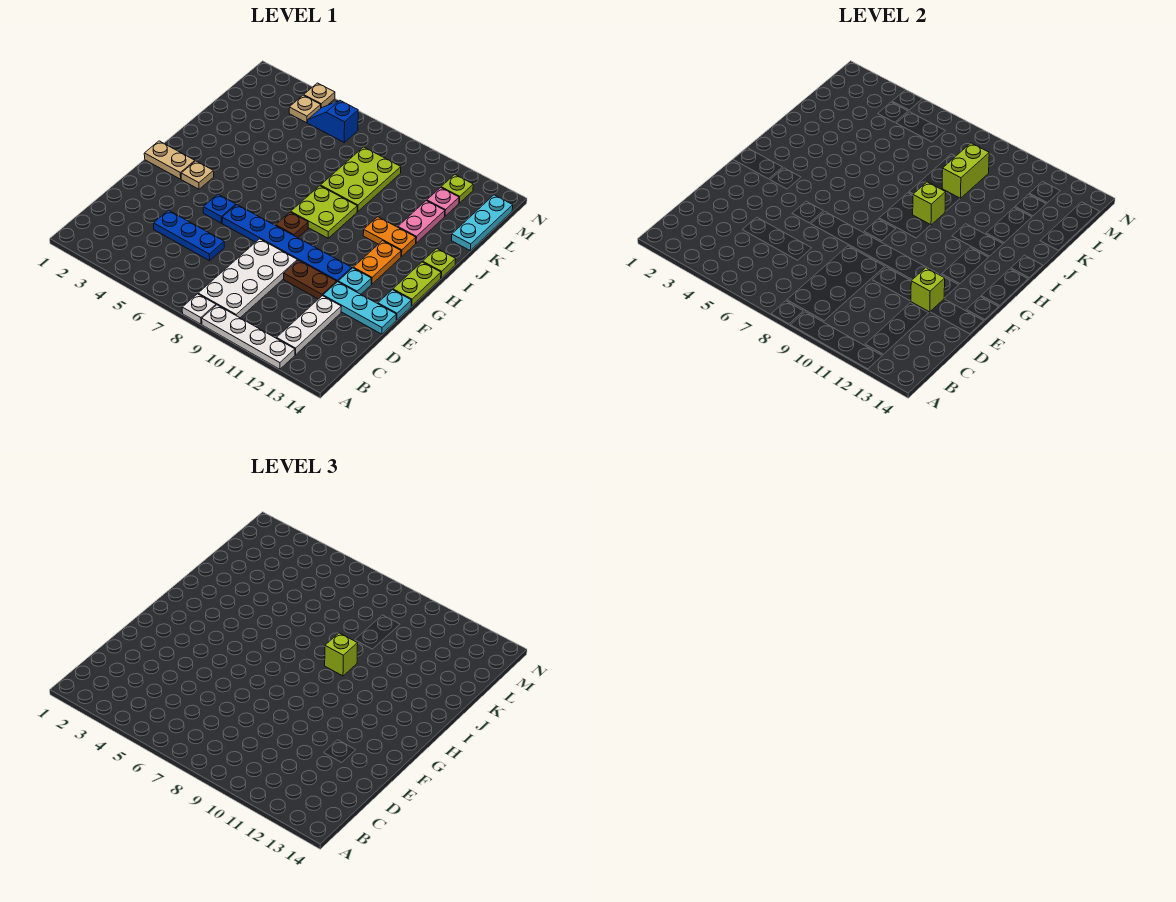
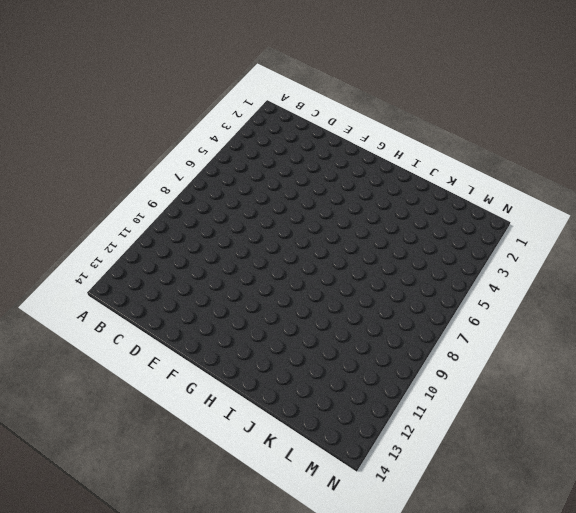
none -> white 1x1 plate [182,294,216,324]
none -> white 1x4 plate [202,305,295,369]
none -> white 2x4 plate [198,239,297,318]
none -> white 1x3 plate [277,296,341,355]

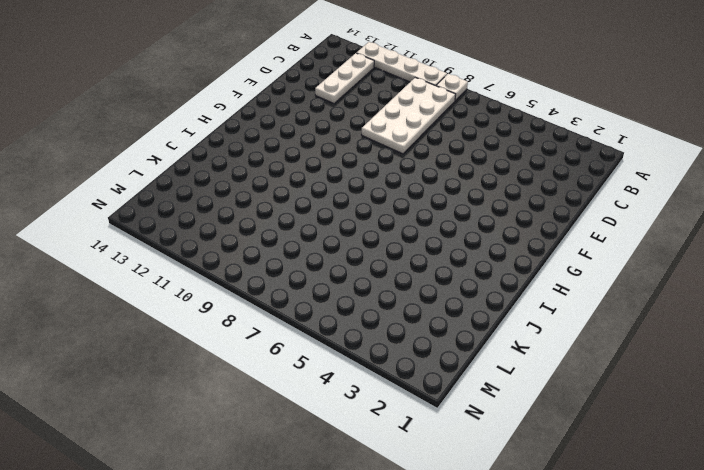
none -> blue 1x3 plate [154,210,224,261]
none -> brown 1x2 plate [284,260,337,299]
none -> cyan 1x3 plate [323,282,396,334]
none -> blue 1x1 plate [203,194,236,223]

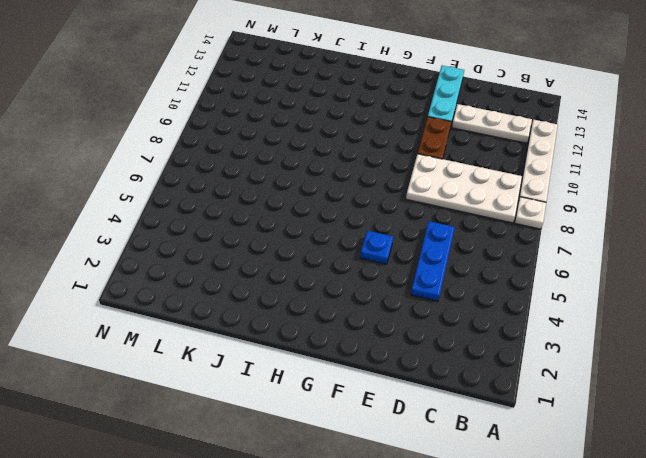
none -> blue 1x6 plate [222,205,352,282]
none -> cyan 1x1 plate [338,268,371,294]
none -> cyan 1x1 plate [378,290,411,320]
none -> tan 1x2 plate [144,141,195,179]

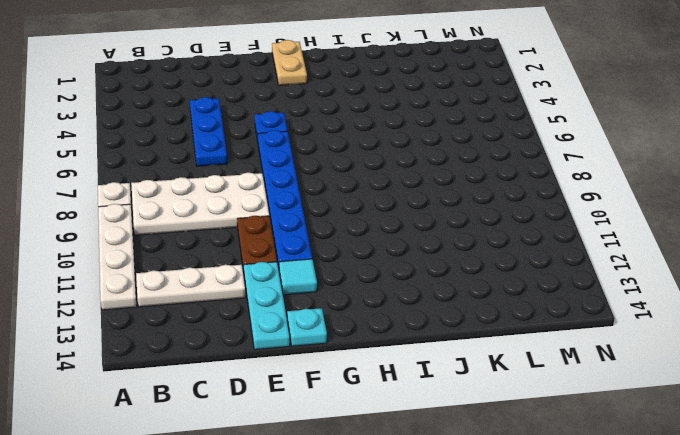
cyan 1x1 tile [279,259,317,295] -> cyan 1x1 plate [338,268,371,294]
none -> tan 1x1 plate [181,161,214,189]
none -> brown 1x1 plate [276,212,308,238]
none -> orange 1x2 plate [353,241,401,284]
none -> lime 1x2 plate [393,262,441,306]

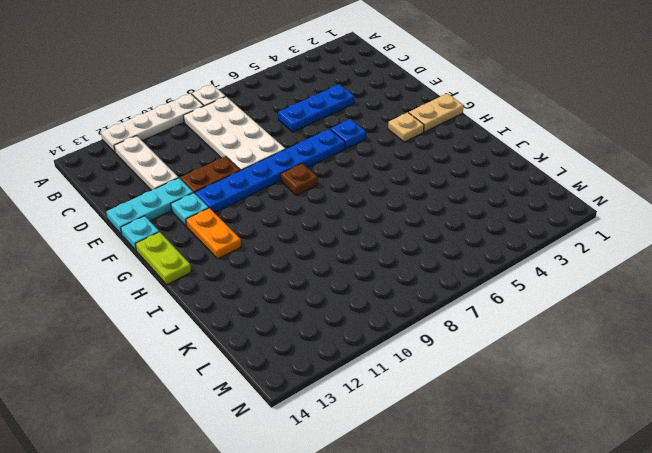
none -> lime 2x2 plate [291,186,357,238]
none -> orange 1x2 plate [363,217,416,257]
none -> lime 1x1 plate [423,248,456,278]
none -> lime 2x3 plate [320,147,401,212]

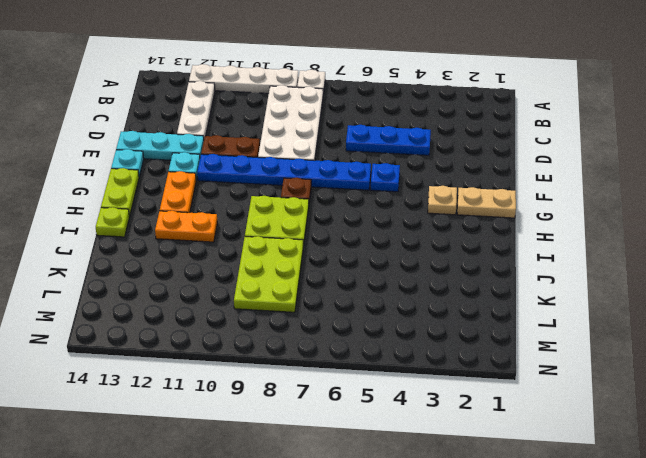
none -> pink 1x2 plate [398,201,445,243]
none -> cyan 1x3 plate [452,195,513,251]
none -> pink 1x1 plate [427,188,459,216]
none -> tan 1x1 plate [289,95,321,123]

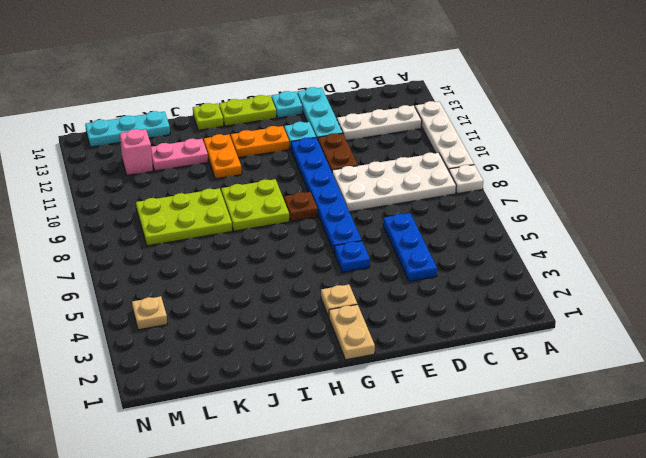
pink 1x1 brick [120,129,153,175] -> pink 1x1 plate [427,188,459,216]
none -> blue 1x2 slope [308,101,358,142]
none -> lime 1x1 plate [441,175,473,203]
none -> tan 1x1 plate [304,83,335,108]
none -> lime 1x1 brick [911,268,945,312]

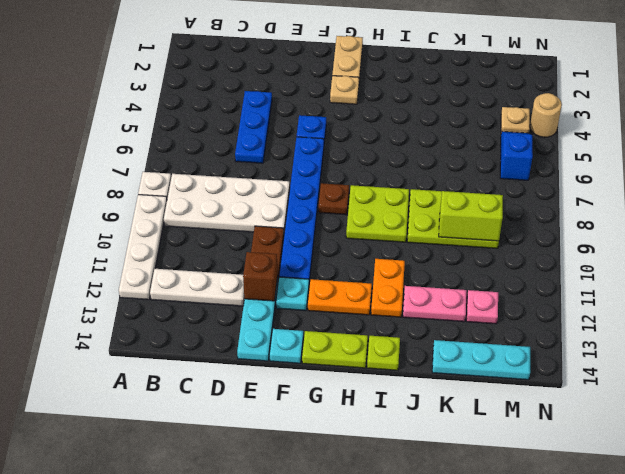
brown 1x1 brick [243,252,278,301] -> lime 1x1 brick [911,268,945,312]
tan 1x1 round brick [530,93,562,137] -> tan 1x1 plate [304,83,335,108]
none -> lime 1x1 plate [441,175,473,203]
none -> lime 1x1 brick [913,182,946,225]
none -> lime 1x1 brick [325,633,358,676]

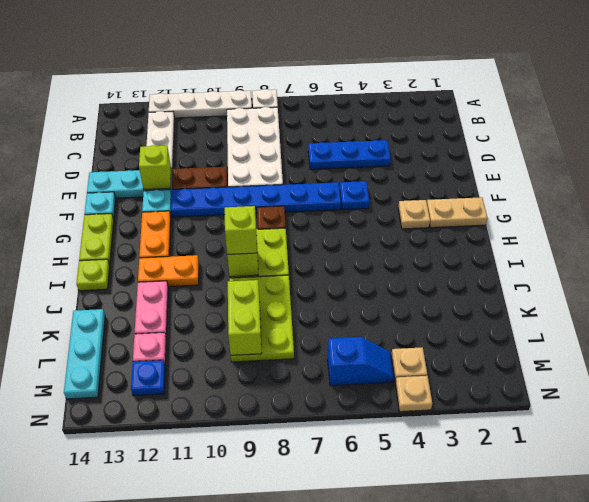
blue 1x1 plate [131,360,165,396] -> lime 1x1 plate [441,175,473,203]

